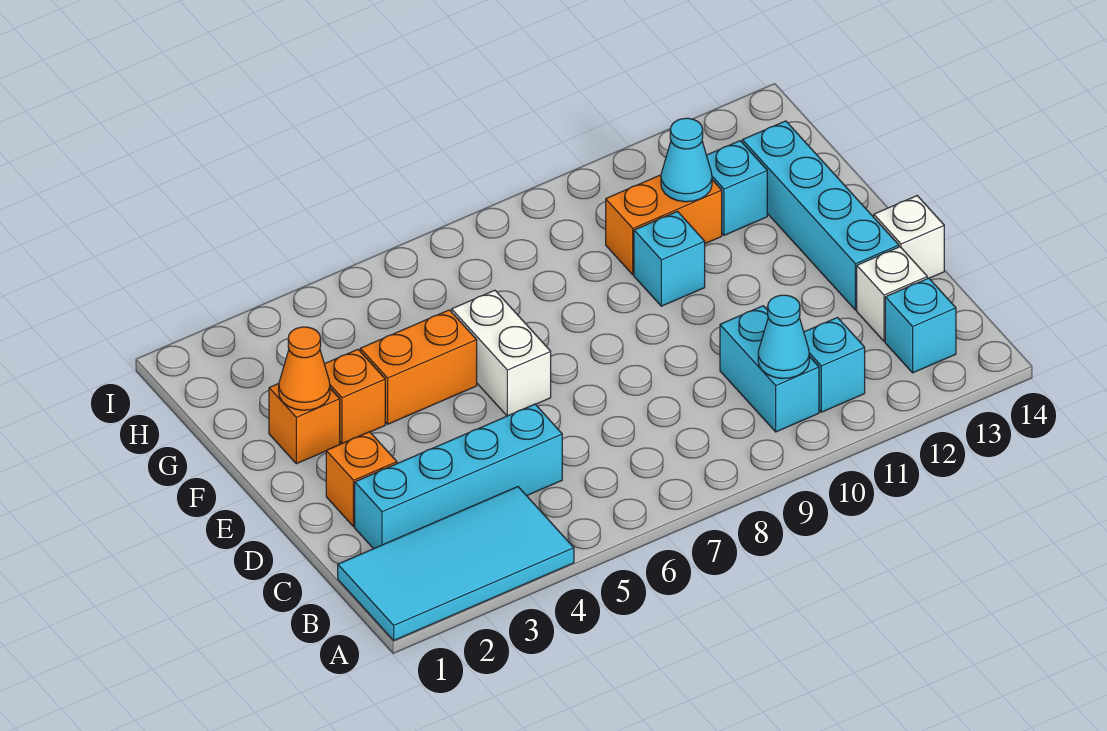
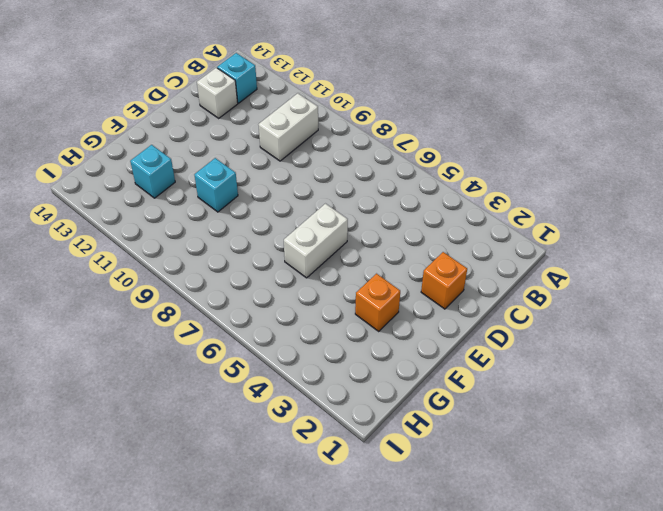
white 1x2 brick [258,93,318,161] -> cyan 1x2 brick [720,306,819,432]
none -> cyan 2x4 tile [338,487,574,640]
none -> cyan 1x1 brick [804,318,865,412]
none -> cyan 1x4 brick [355,404,562,549]

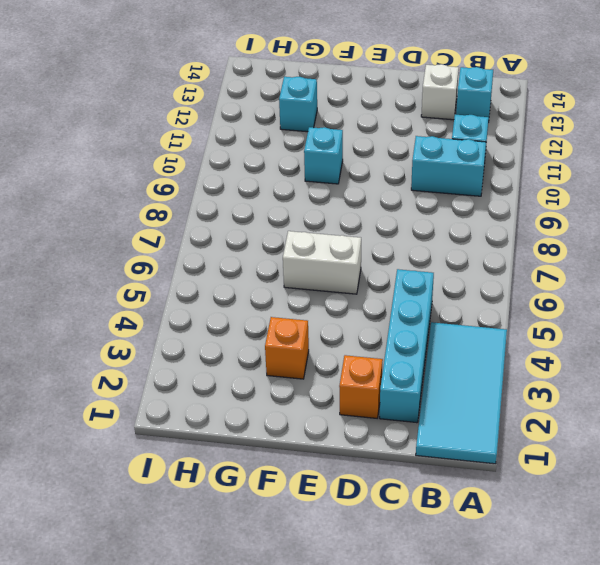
none -> cyan 1x4 brick [742,121,899,310]
none -> white 1x1 brick [874,196,944,278]
none -> orange 1x1 brick [269,384,340,464]

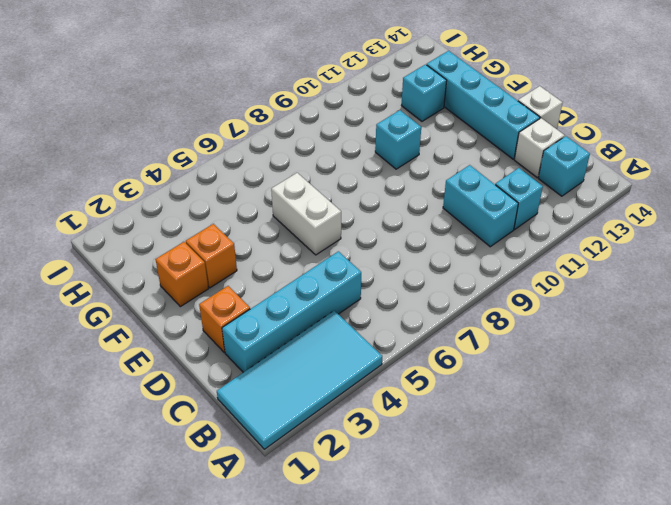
none -> orange 1x2 brick [360,310,477,424]
none -> orange 1x2 brick [606,175,722,275]
none -> cyan 1x1 cone [758,295,809,379]

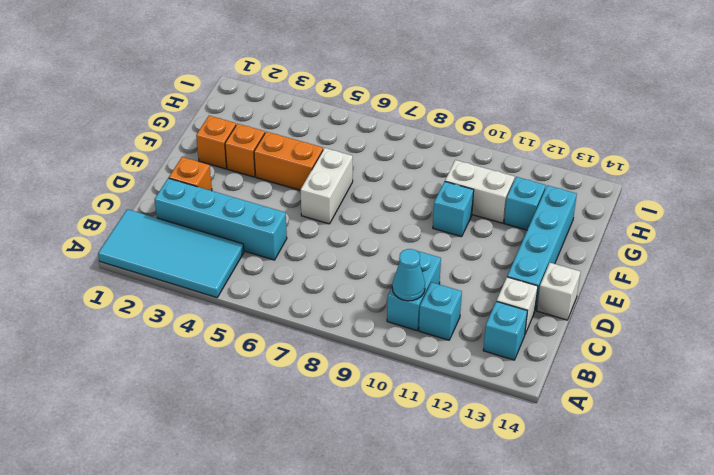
white 1x2 brick [445,160,515,223] -> orange 1x2 brick [606,175,722,275]
none -> orange 1x1 cone [279,327,330,410]
none -> cyan 1x1 cone [661,118,712,202]

